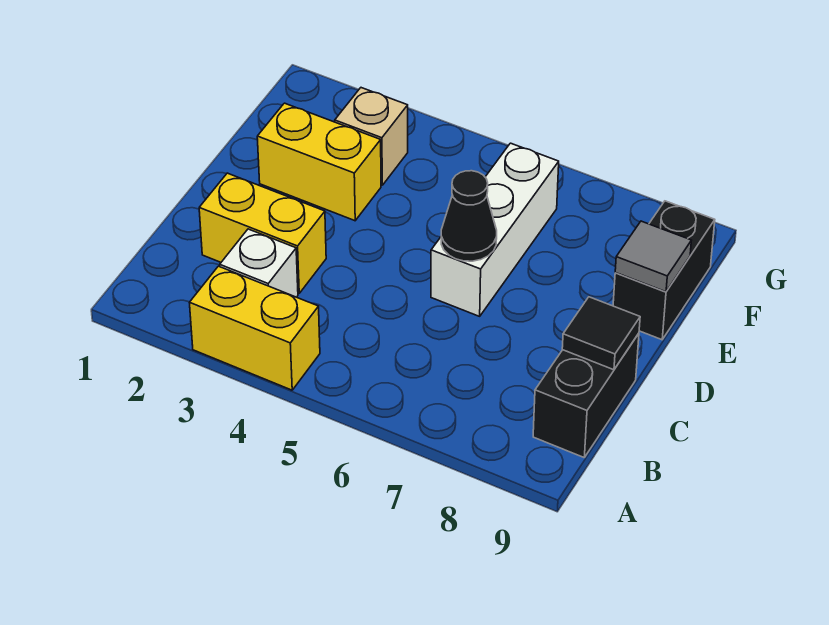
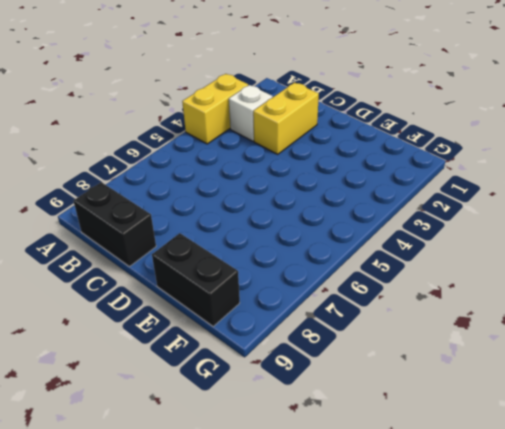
none -> white 1x3 brick [431,143,559,316]
none -> yellow 1x2 brick [257,103,381,221]

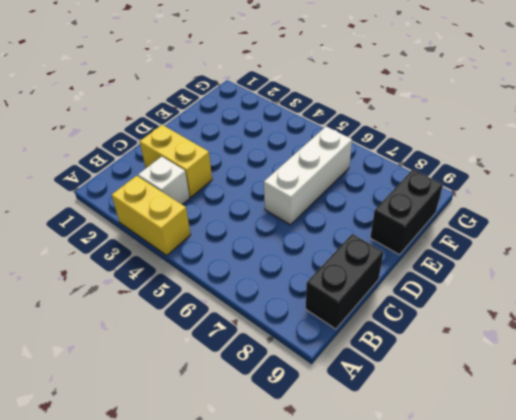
none -> yellow 1x2 brick [257,103,381,221]
none -> tan 1x1 brick [335,88,408,185]

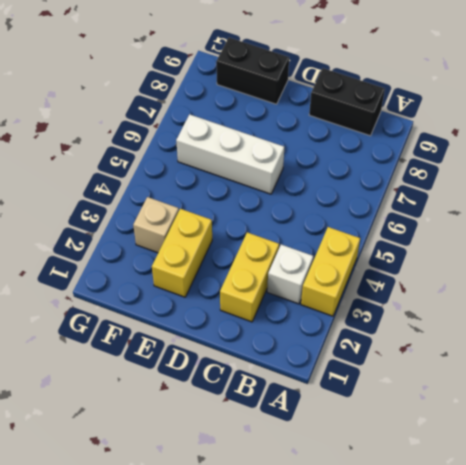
none -> black 1x1 tile [562,297,640,370]
none -> black 1x1 cone [441,171,497,261]

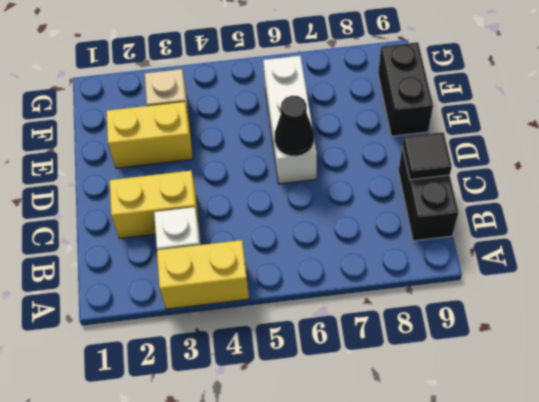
none -> grey 1x1 tile [615,221,691,292]

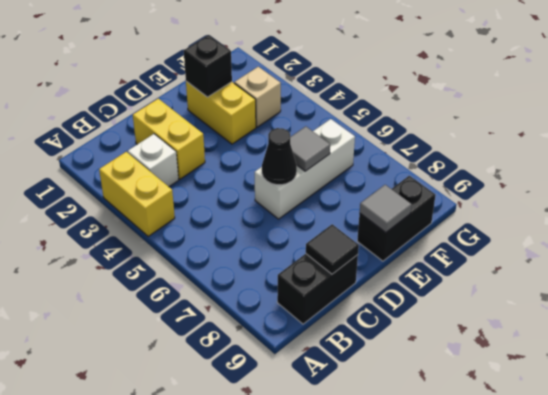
black 1x1 brick [184,35,232,97] -> none
grey 1x1 tile [290,126,330,171] -> none

